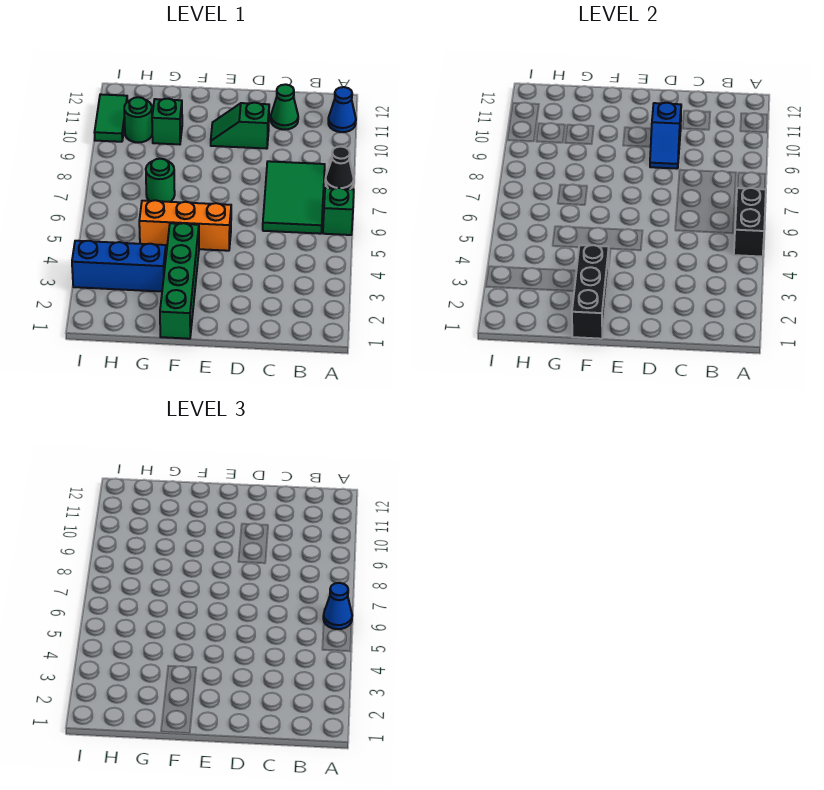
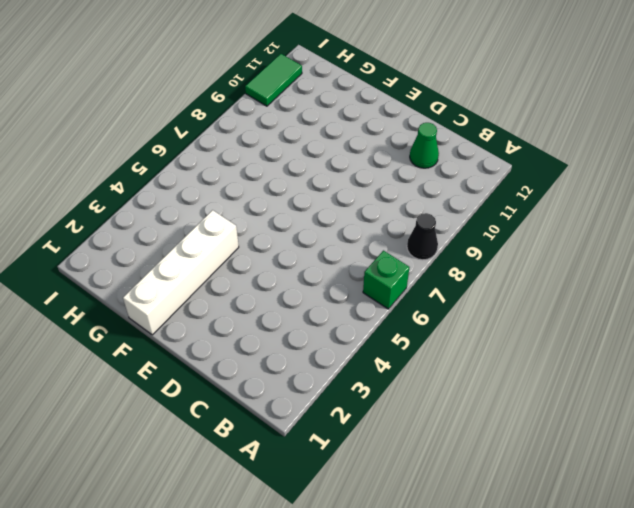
white 1x4 brick [123,210,239,335] -> green 1x4 brick [160,223,199,339]
none -> blue 1x1 cone [328,87,356,132]
none -> green 2x3 tile [263,161,325,234]
none -> green 1x2 slope [211,103,269,149]

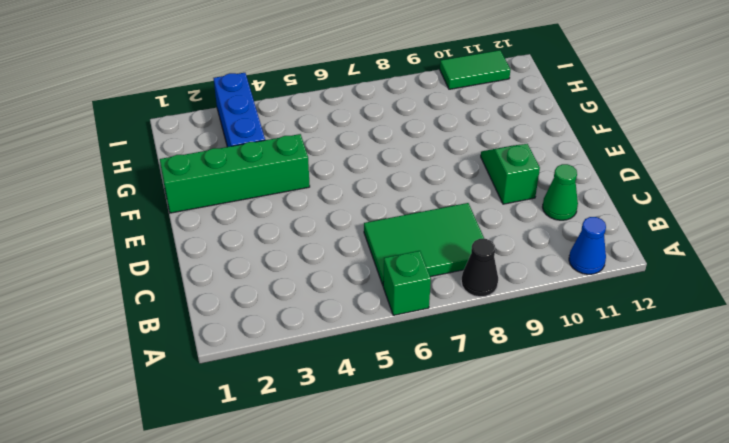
none -> orange 1x3 brick [139,200,231,251]
none -> green 1x1 round brick [146,159,175,202]
none -> green 1x1 brick [152,99,182,144]

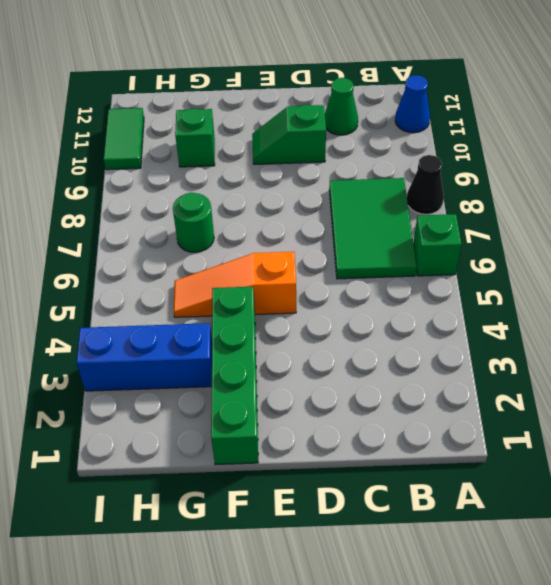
orange 1x3 slope [174,252,296,317] -> orange 1x3 brick [139,200,231,251]
none -> green 1x1 round brick [124,97,152,143]
none -> black 1x2 brick [734,188,766,257]
none -> blue 1x2 slope [650,103,681,169]

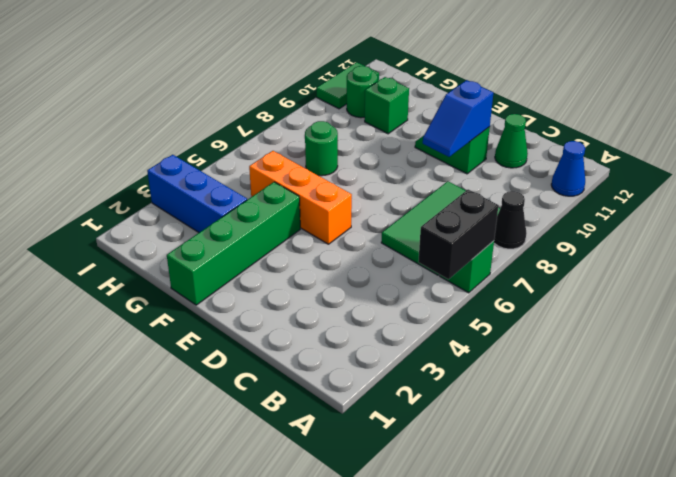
none -> black 1x3 brick [572,245,609,339]
none -> blue 1x1 cone [323,583,352,629]

